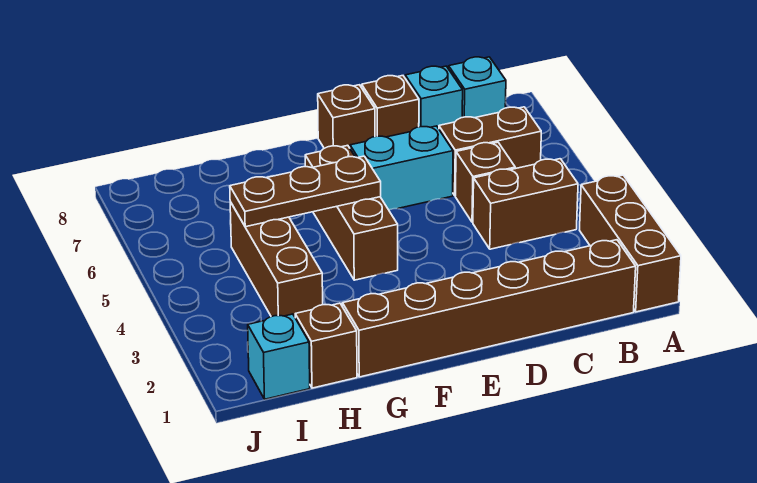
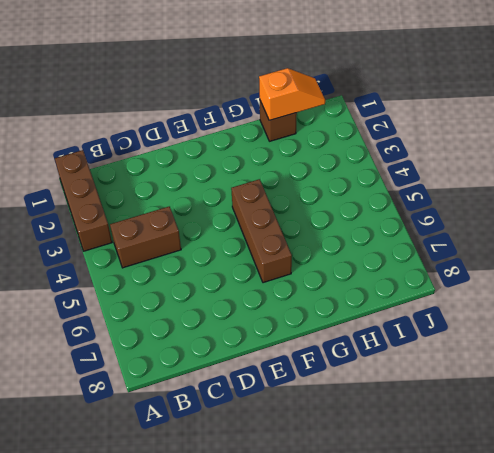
orange 1x2 slope [259,68,325,120] -> none
none -> brown 1x6 brick [342,240,636,377]
none -> brown 1x2 brick [439,107,541,196]
none -> cyan 1x1 brick [449,57,506,118]

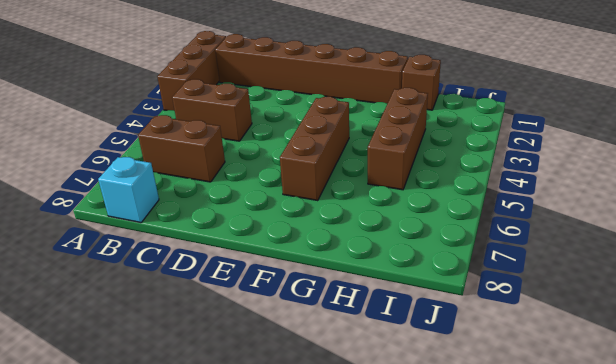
none -> brown 1x1 brick [455,142,515,222]
none -> cyan 1x1 brick [405,66,463,129]
none -> cyan 1x2 brick [350,126,453,210]

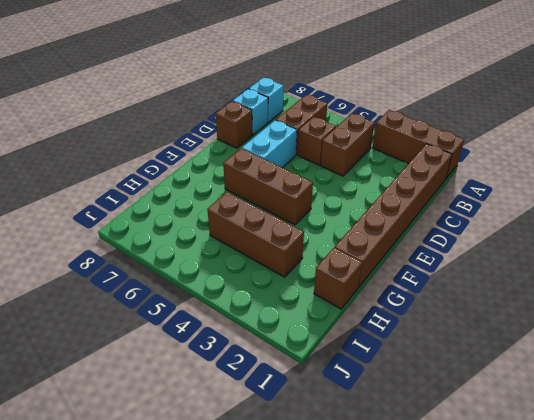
none -> brown 1x1 brick [318,85,375,148]
none -> cyan 1x1 brick [248,314,310,399]
none -> brown 1x3 plate [230,156,381,227]

